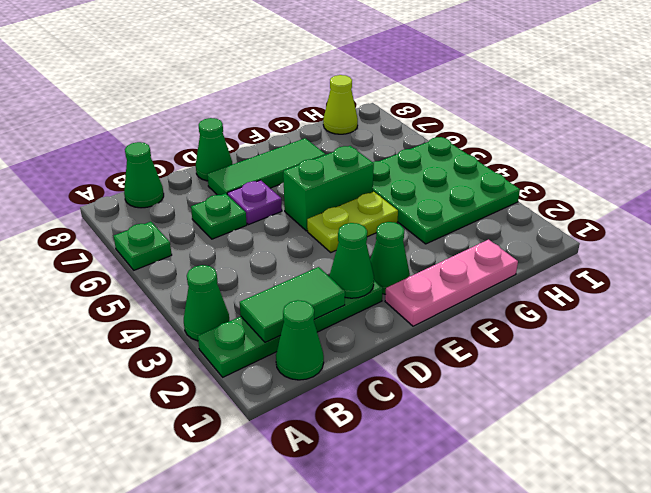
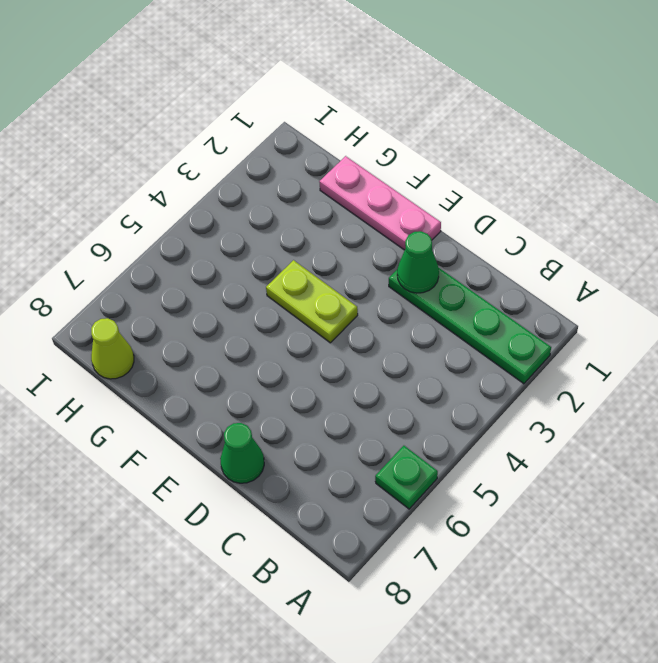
none -> green 1x1 cone [184,265,229,341]
none -> green 1x1 cone [276,300,324,380]
none -> green 1x1 cone [124,142,164,208]

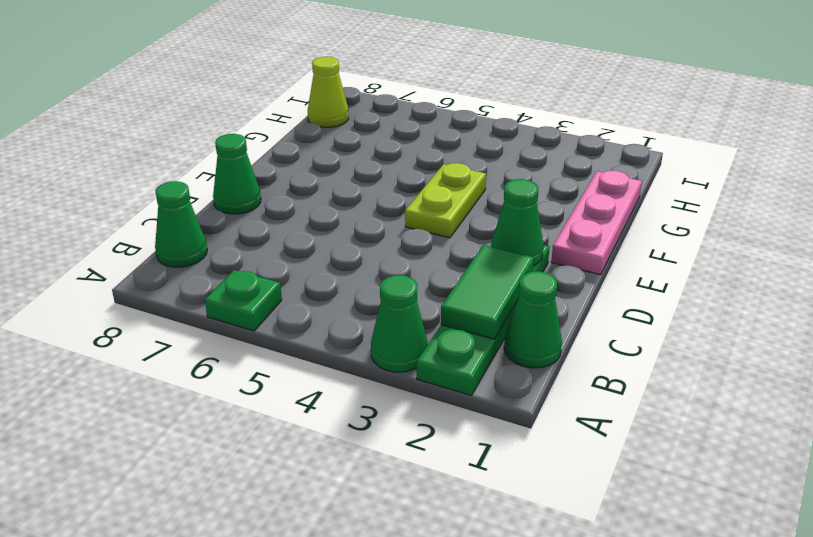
none -> green 1x1 plate [191,193,247,239]
none -> purple 1x1 plate [227,180,282,225]
none -> green 1x3 tile [207,138,326,195]

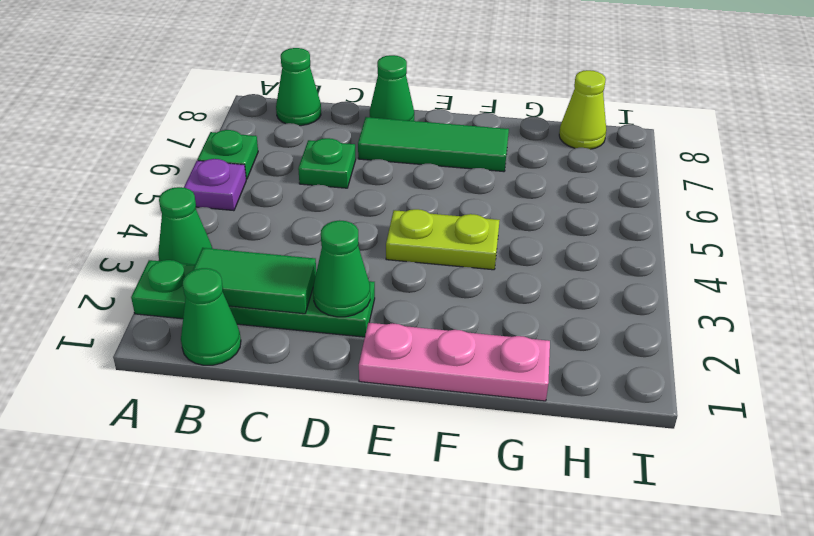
purple 1x1 plate [184,159,246,211] -> purple 1x1 plate moved to [227,180,282,225]
none -> green 1x1 cone [370,222,410,294]
none -> green 1x2 brick [283,146,374,231]
none -> green 3x3 plate [373,137,520,244]

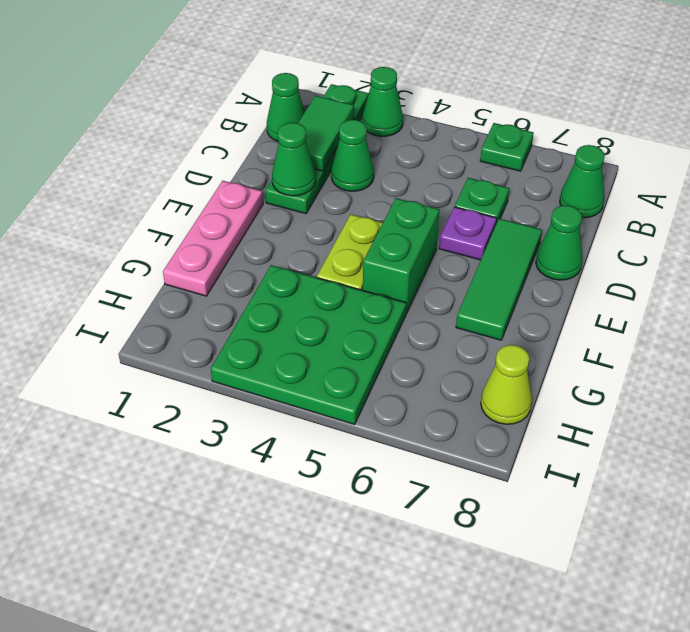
green 1x1 cone [331,120,374,191] -> green 1x1 cone moved to [370,222,410,294]

